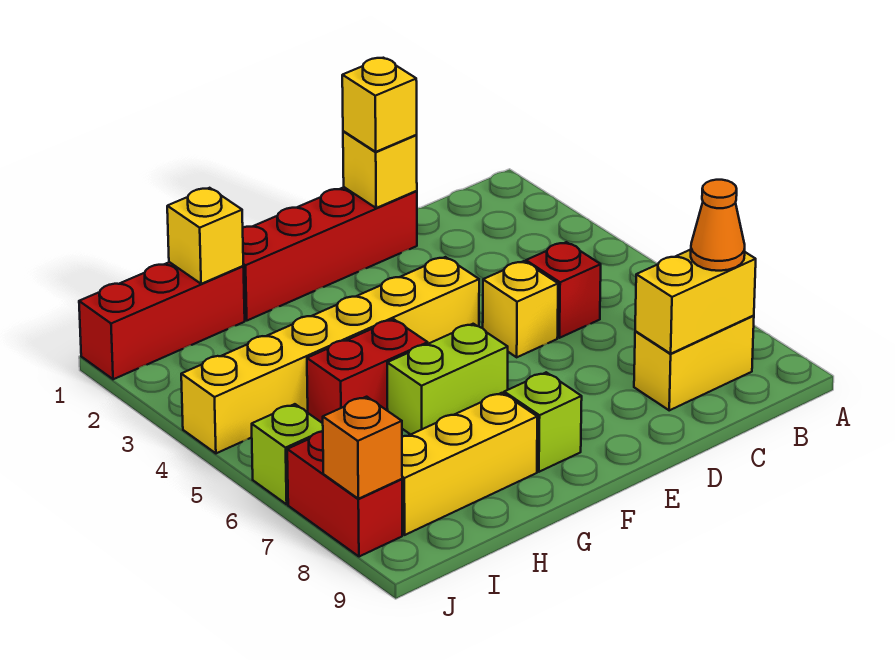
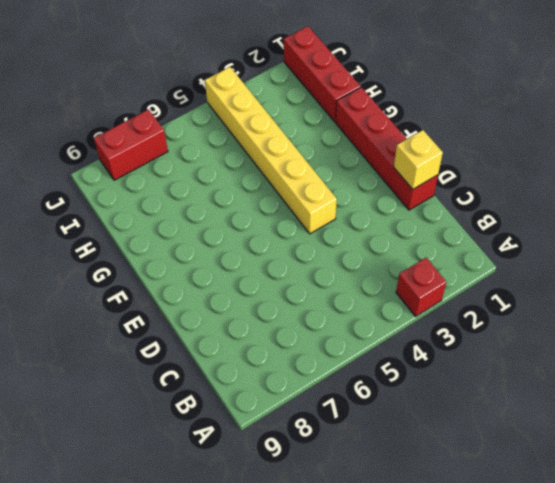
red 1x1 brick [396,258,446,316] -> red 1x1 brick moved to [526,242,601,338]
none -> yellow 1x2 brick [634,316,754,410]
none -> yellow 1x1 brick [483,261,558,357]
none -> lime 1x2 brick [387,324,508,435]

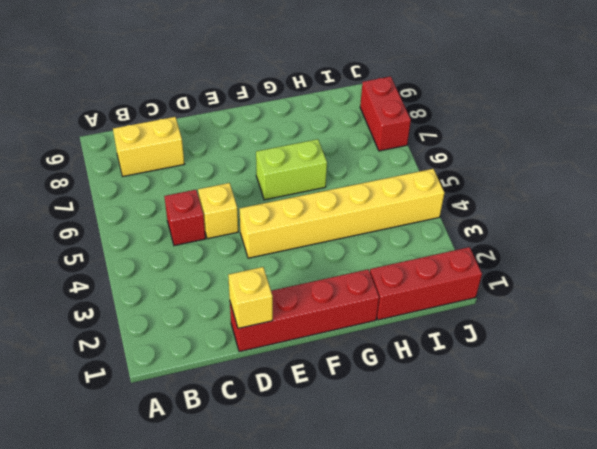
none -> lime 1x1 brick [504,372,582,472]
none -> red 1x2 brick [307,319,428,423]
none -> yellow 1x3 brick [402,393,537,535]

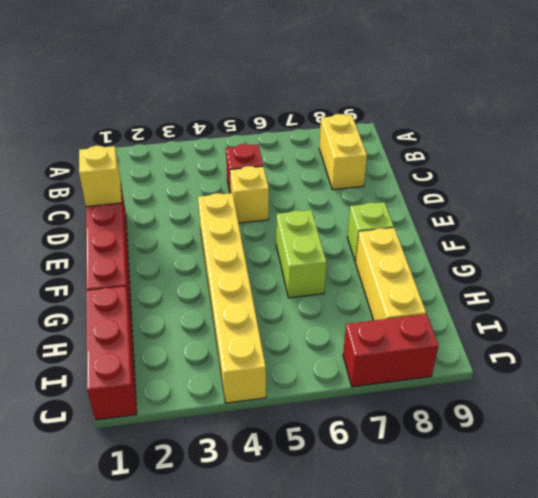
none -> red 1x2 brick [307,319,428,423]
none -> lime 1x1 brick [252,404,323,504]
none -> yellow 1x2 brick [635,250,756,354]

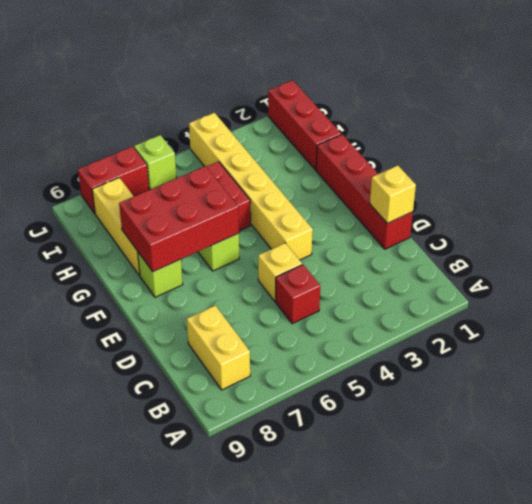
red 2x3 brick [119,166,239,272] -> none
none -> yellow 1x2 brick [635,250,756,354]
none -> yellow 1x1 brick [167,188,243,284]
none -> orange 1x1 brick [323,397,402,499]

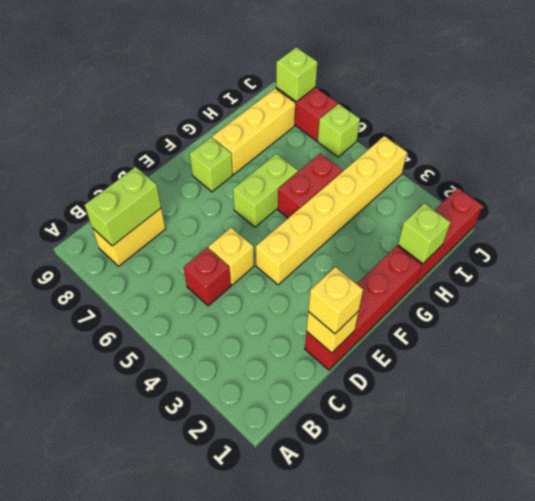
lime 1x2 brick [85,167,161,246] -> yellow 1x2 brick [635,250,756,354]
lime 1x1 brick [398,203,450,264] -> yellow 1x1 brick [167,188,243,284]
lime 1x1 brick [276,47,317,102] -> orange 1x1 brick [323,397,402,499]
none -> orange 1x1 cone [691,180,745,271]

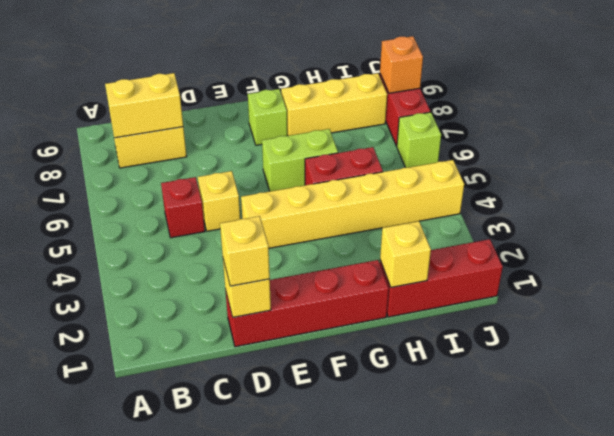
none -> orange 1x1 cone [691,180,745,271]

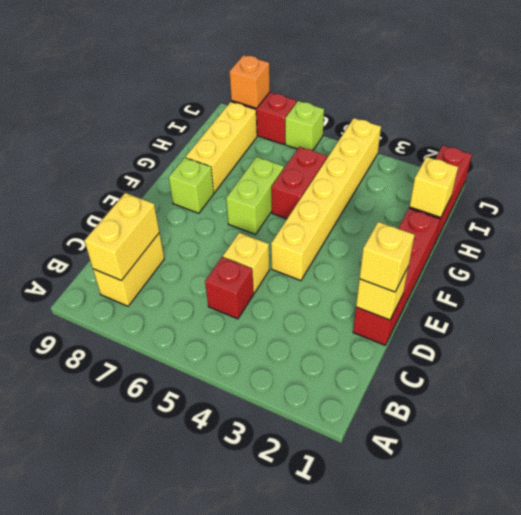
none -> orange 1x1 cone [691,180,745,271]

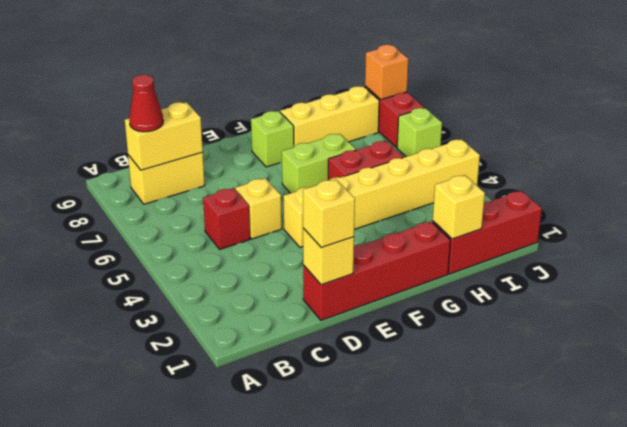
red 1x1 cone [129,75,163,132] -> orange 1x1 cone [691,180,745,271]

